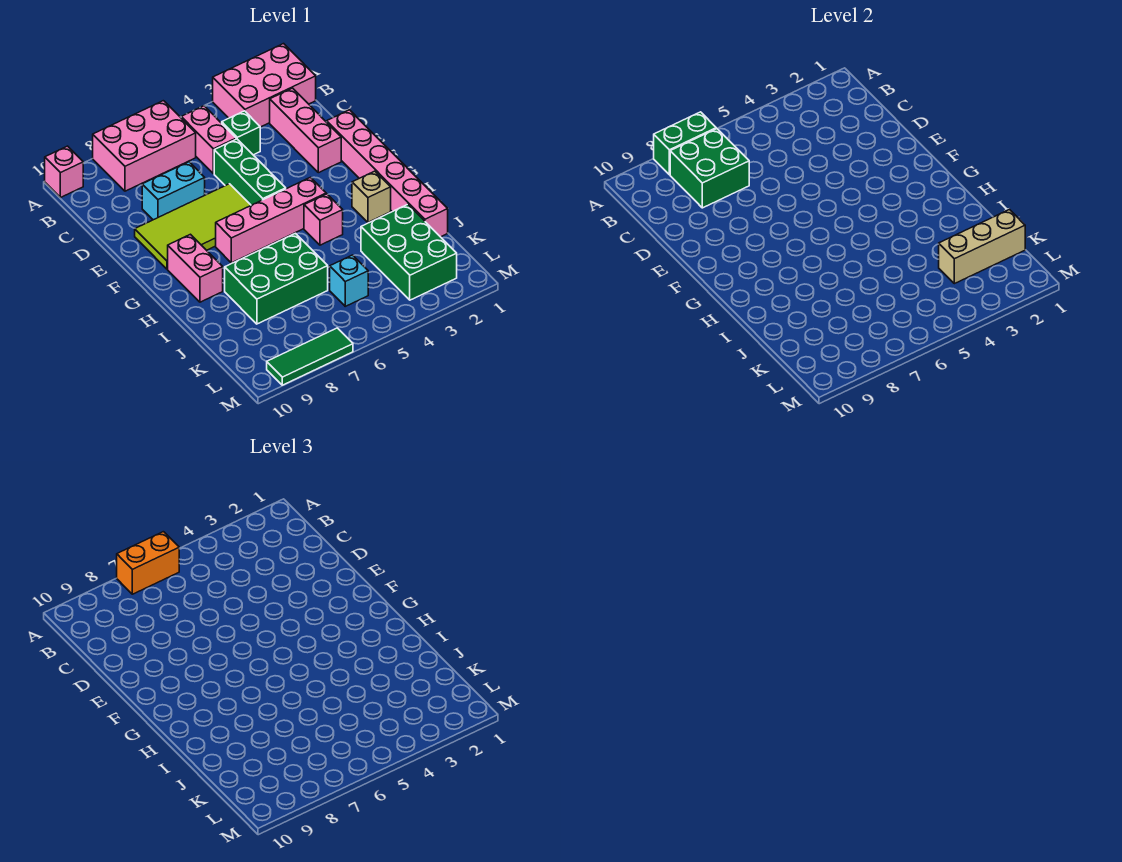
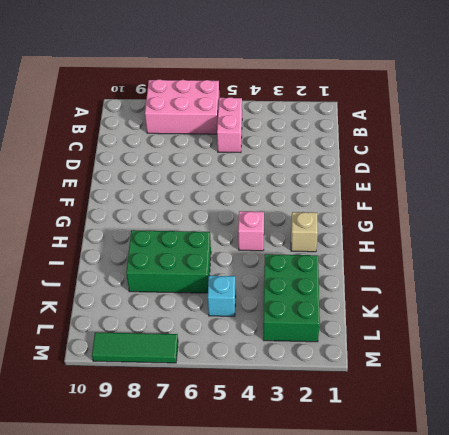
none -> pink 2x3 brick [213,44,316,127]
none -> pink 1x1 brick [45,146,83,198]
none -> pink 1x3 brick [270,88,341,173]

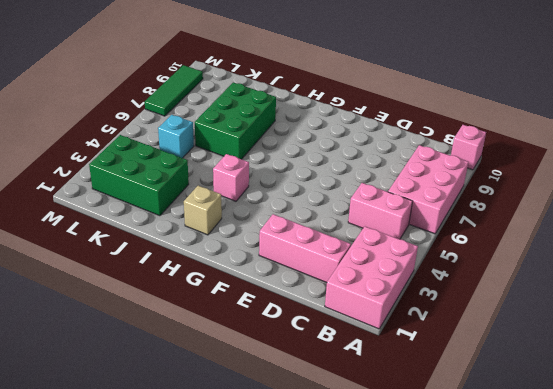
none -> green 1x1 brick [222,111,260,155]
none -> green 1x3 brick [214,139,286,205]
none -> cyan 1x2 brick [142,162,205,220]

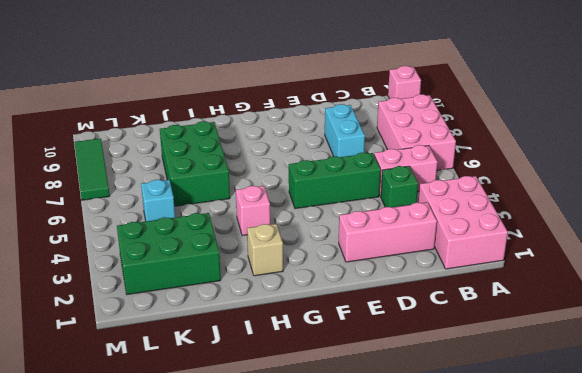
none -> pink 1x6 brick [327,110,448,237]
none -> lime 2x4 tile [135,184,251,269]
none -> pink 1x4 brick [216,177,326,263]

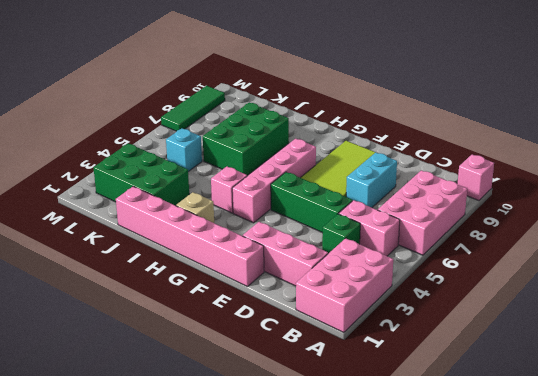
none -> pink 1x2 brick [168,234,223,302]
none -> green 1x2 brick [654,112,716,175]
none -> green 2x2 brick [670,129,749,208]

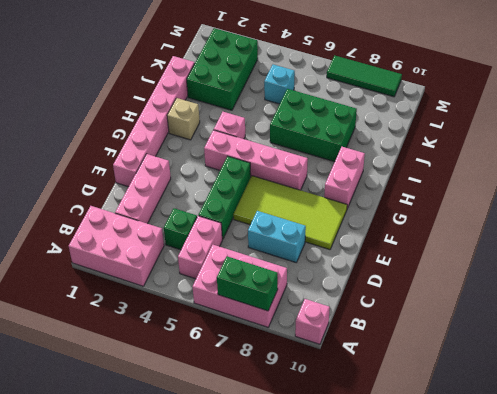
none -> green 2x2 brick [670,129,749,208]
none -> tan 1x3 brick [939,210,1025,284]
none -> orange 1x2 brick [117,532,179,594]

